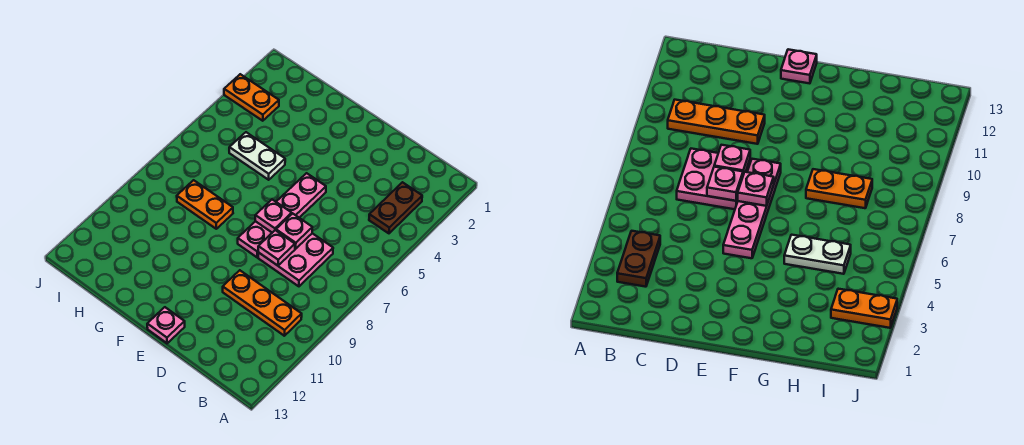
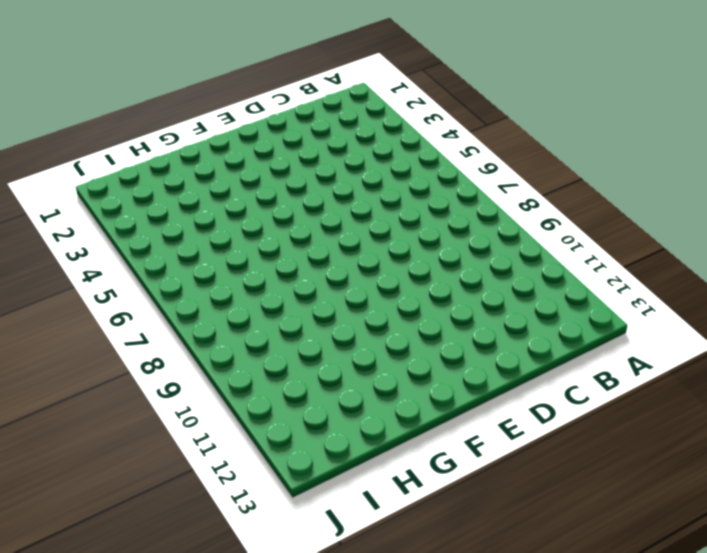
none -> brown 1x2 plate [369,182,422,233]
none -> orange 1x3 plate [223,270,302,336]

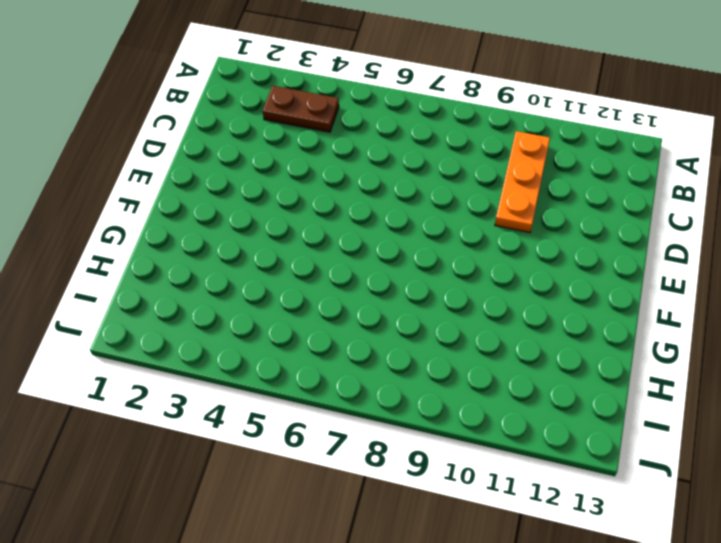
none -> pink 2x2 plate [258,233,333,286]
none -> pink 1x4 plate [238,173,326,257]

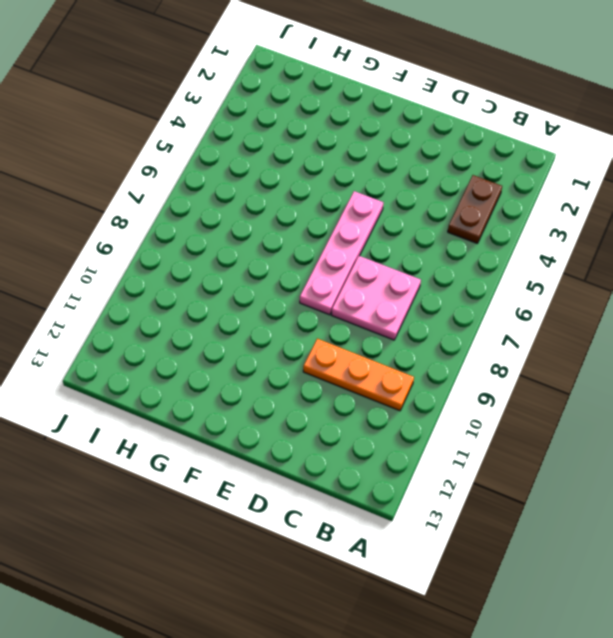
none -> pink 1x1 plate [147,307,185,343]
none -> white 1x2 plate [229,132,285,180]

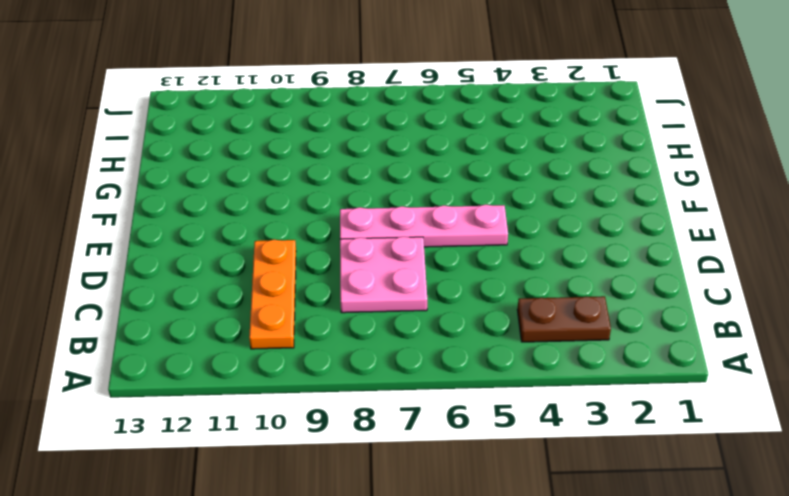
none -> pink 1x1 plate [147,307,185,343]
none -> white 1x2 plate [229,132,285,180]

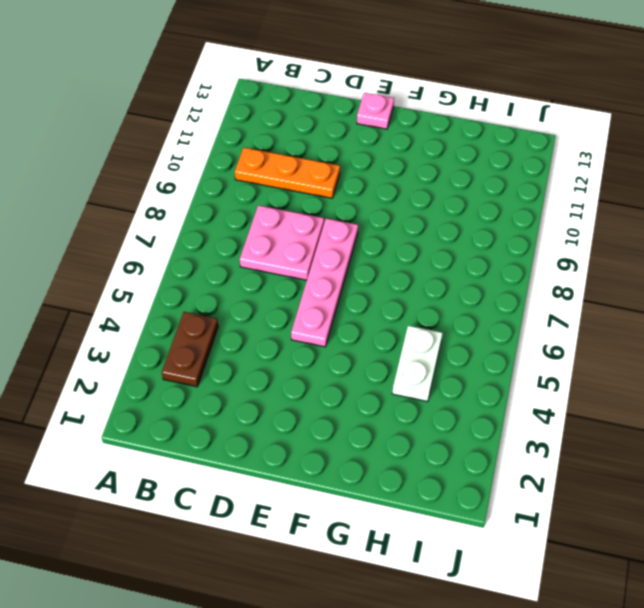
white 1x2 plate [392,326,443,402] -> white 1x2 plate turned to [229,132,285,180]
none -> orange 1x2 plate [177,180,233,229]
none -> orange 1x2 plate [224,74,279,121]

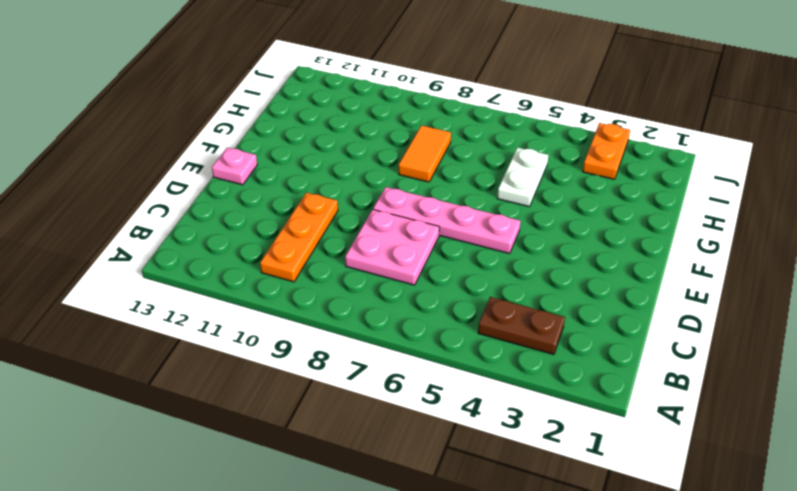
orange 1x2 tile [399,125,451,182] -> orange 1x2 plate [177,180,233,229]
none -> pink 1x1 plate [276,214,312,249]
none -> pink 1x1 plate [258,230,295,266]

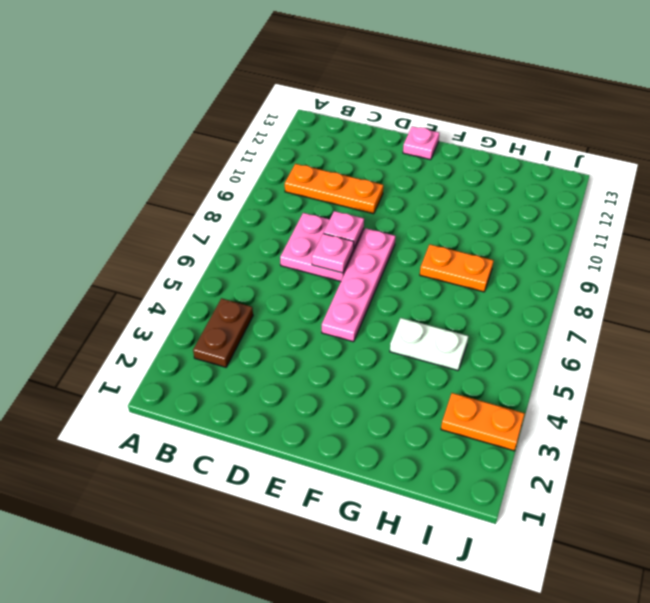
none -> pink 1x1 plate [255,200,292,233]

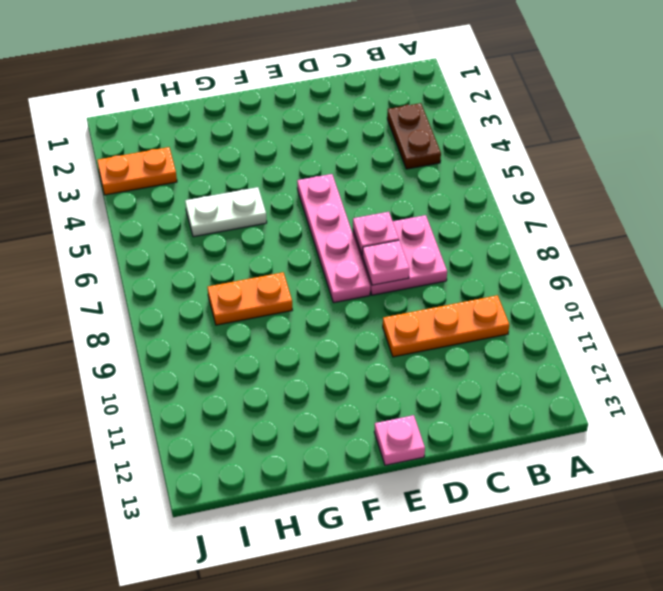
none -> pink 1x1 plate [255,200,292,233]

